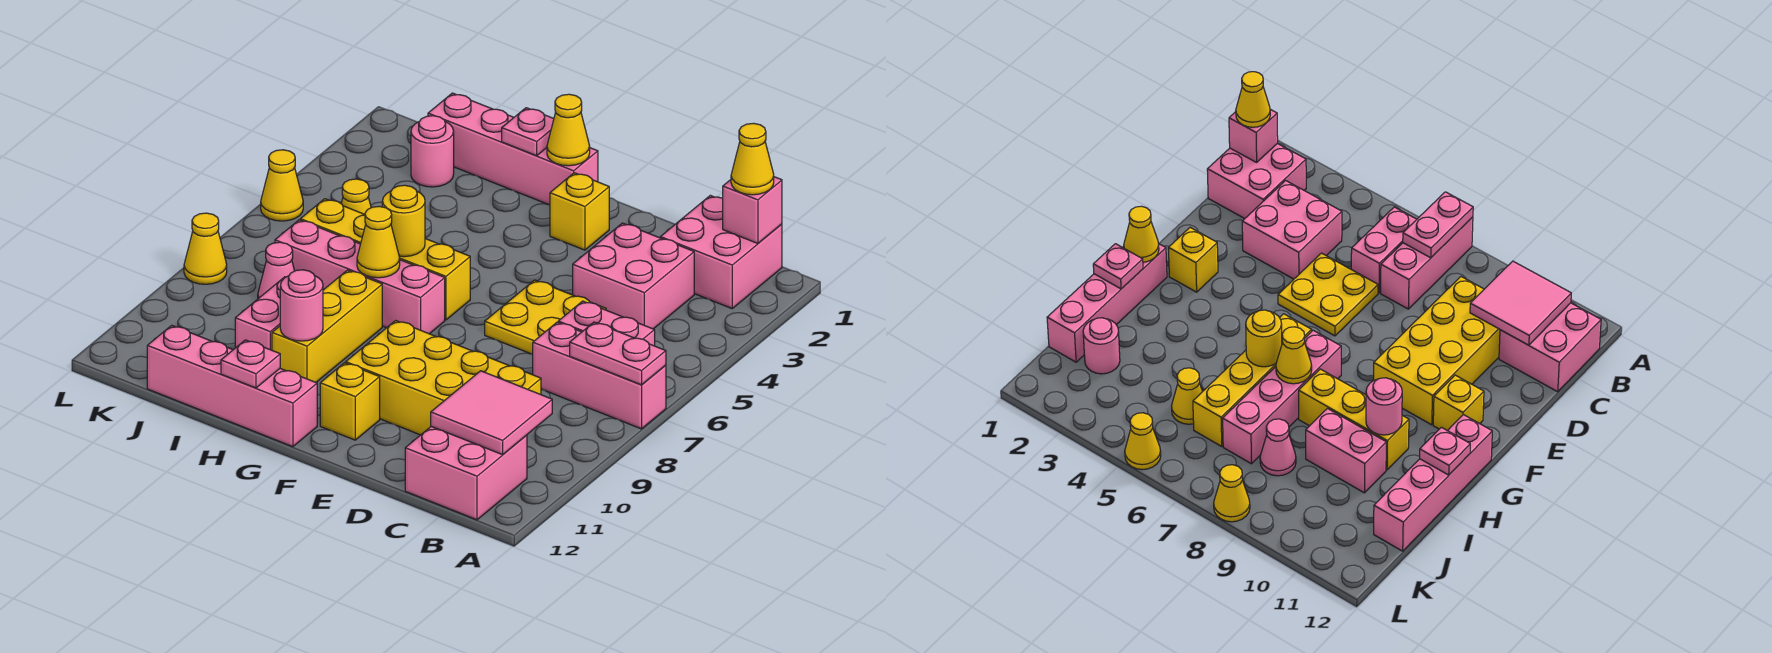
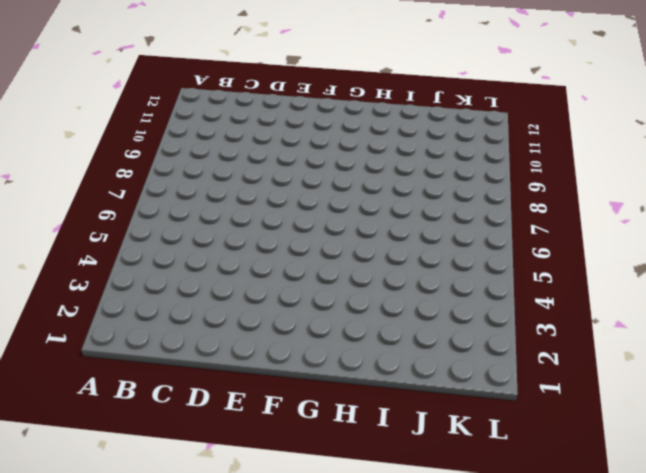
none -> pink 1x3 brick [533,322,666,429]
none -> pink 2x2 brick [660,195,782,308]
none -> pink 1x2 brick [558,301,655,346]
none -> pink 2x2 brick [405,427,527,520]

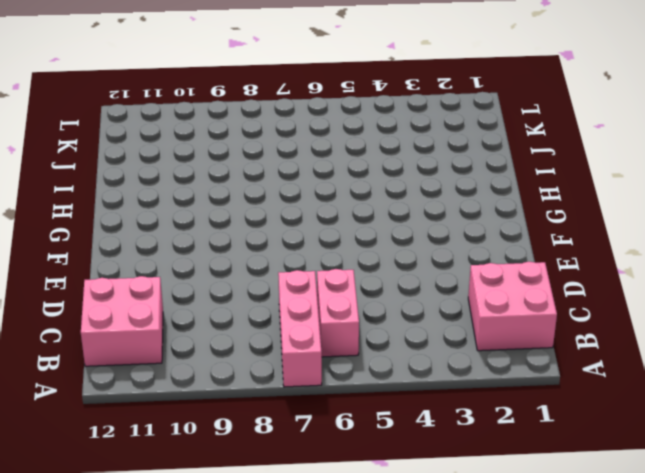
none -> pink 2x2 brick [573,223,694,329]
none -> yellow 2x4 brick [346,321,541,435]
none -> yellow 2x2 plate [485,280,606,354]
none -> yellow 1x1 brick [550,173,609,250]

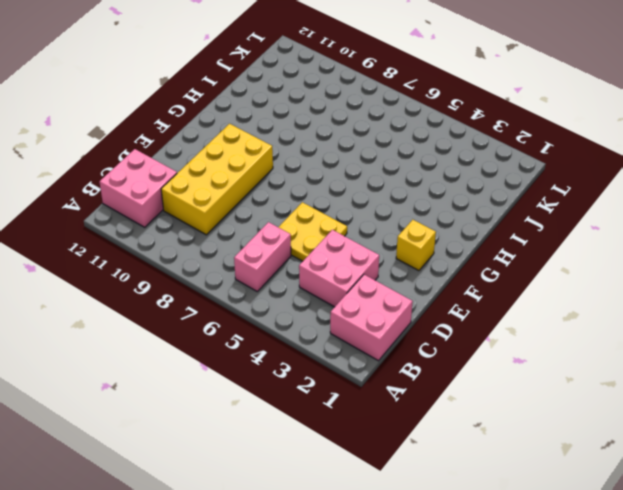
none -> pink 1x3 brick [533,322,666,429]
none -> yellow 1x1 brick [320,363,380,440]
none -> pink 1x4 brick [428,93,598,205]
none -> yellow 1x4 brick [300,199,470,320]

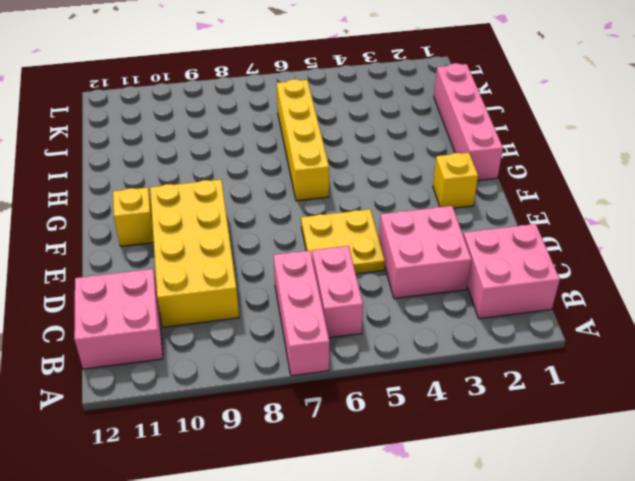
none -> pink 1x4 brick [275,220,445,334]
none -> pink 1x4 brick [147,325,317,447]
none -> yellow 1x3 brick [272,270,382,382]
none -> pink 1x2 brick [235,277,286,350]

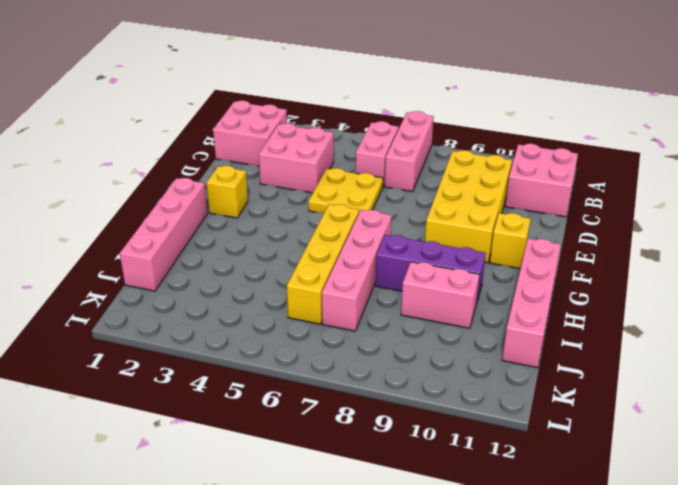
purple 1x3 brick [376,235,486,304] -> yellow 1x3 brick [272,270,382,382]
none -> pink 1x1 round brick [411,116,454,187]
none -> yellow 1x1 cone [341,179,371,214]
none -> pink 1x1 cone [258,242,294,299]
none -> yellow 1x1 cone [261,150,303,221]

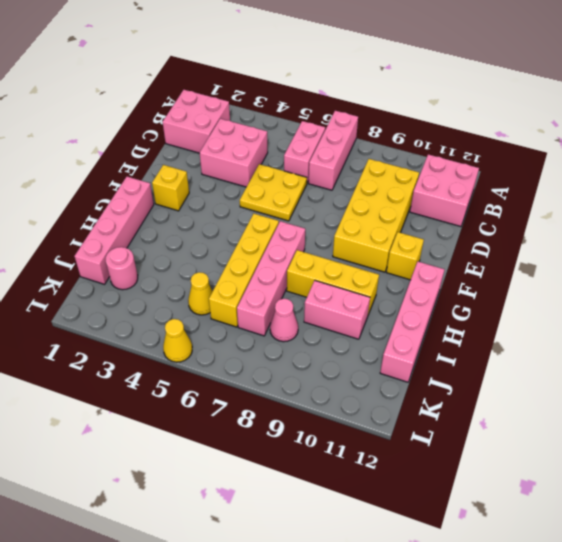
none -> yellow 1x1 cone [184,213,227,284]
none -> pink 1x2 plate [570,322,666,385]
none -> pink 1x1 brick [723,177,782,243]
none -> pink 2x2 tile [431,371,552,455]

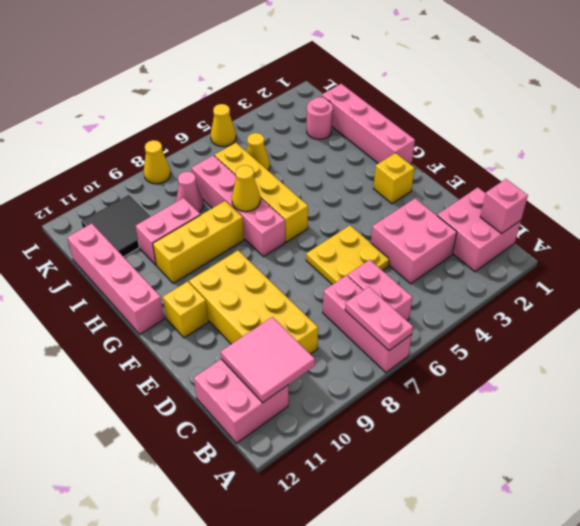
black 2x2 tile [81,195,151,257] -> none
none -> yellow 1x1 cone [547,94,590,166]
none -> pink 1x1 plate [502,108,554,156]
none -> yellow 1x1 round brick [382,185,425,257]
none -> pink 1x1 round brick [280,270,323,341]

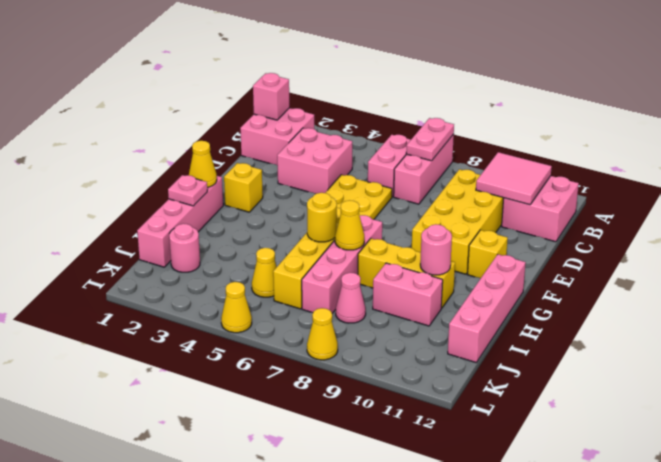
none -> pink 1x1 plate [221,340,280,388]
none -> yellow 1x1 cone [731,123,774,195]

